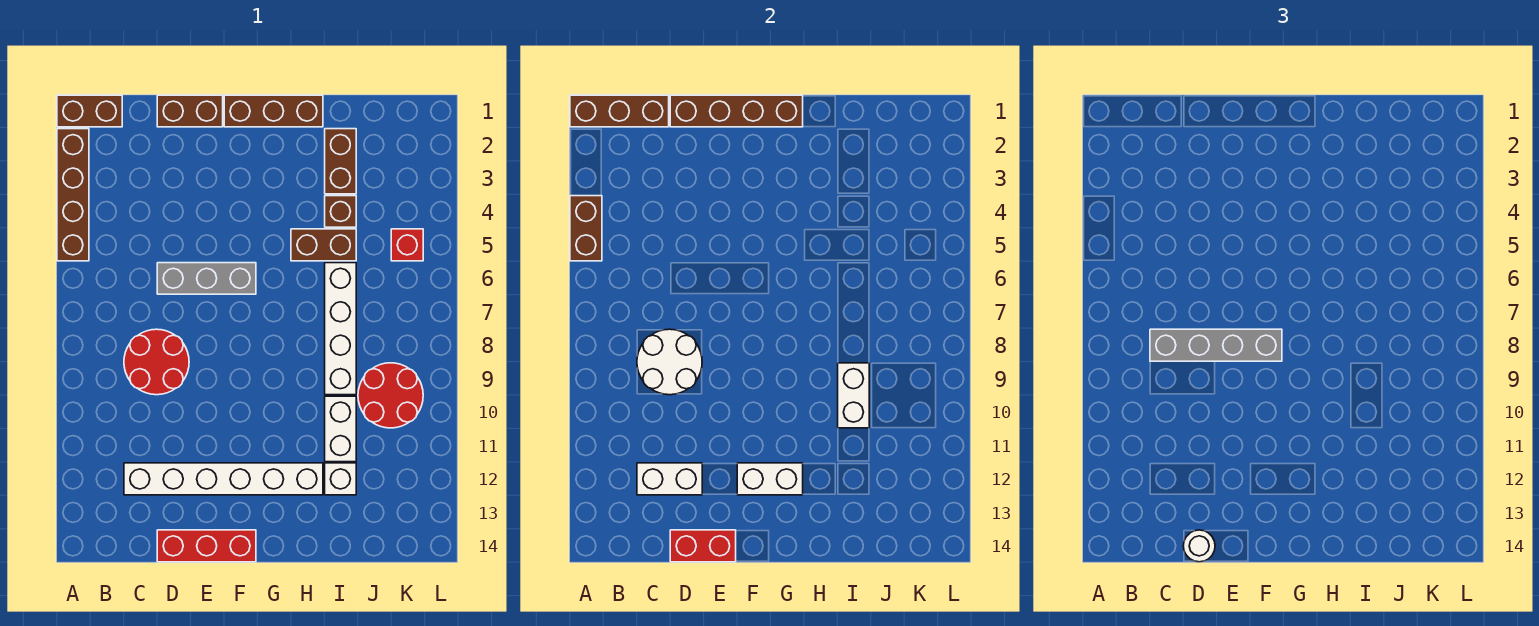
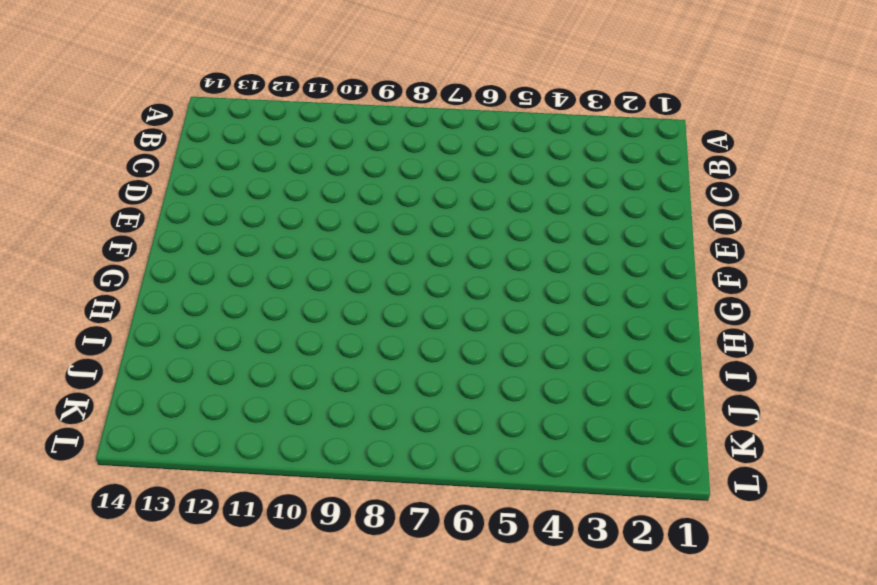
none -> brown 1x2 brick [57,95,122,127]
none -> brown 1x4 brick [57,129,89,261]
none -> red 2x2 round brick [124,329,189,395]

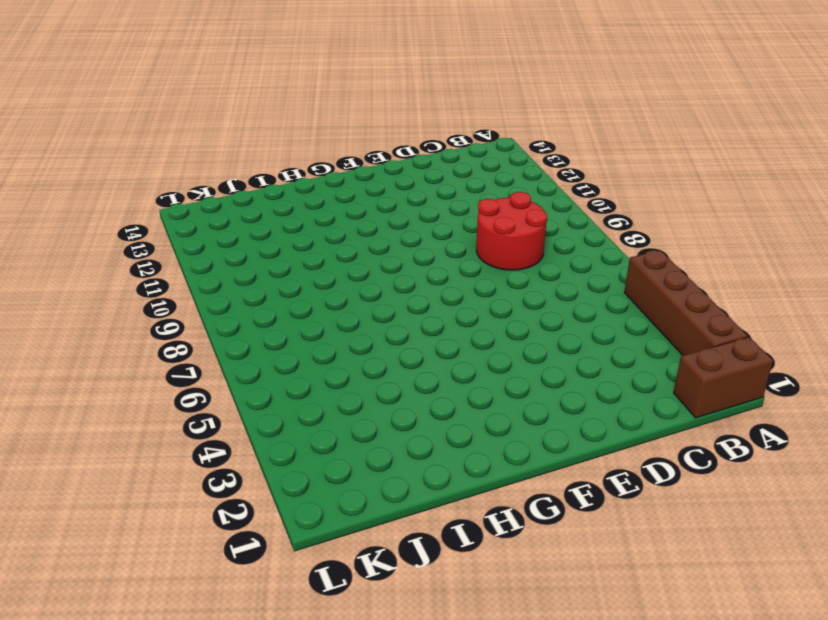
none -> white 1x6 brick [124,463,323,495]
none -> brown 1x2 brick [157,95,223,127]
none -> grey 1x3 brick [157,263,256,294]

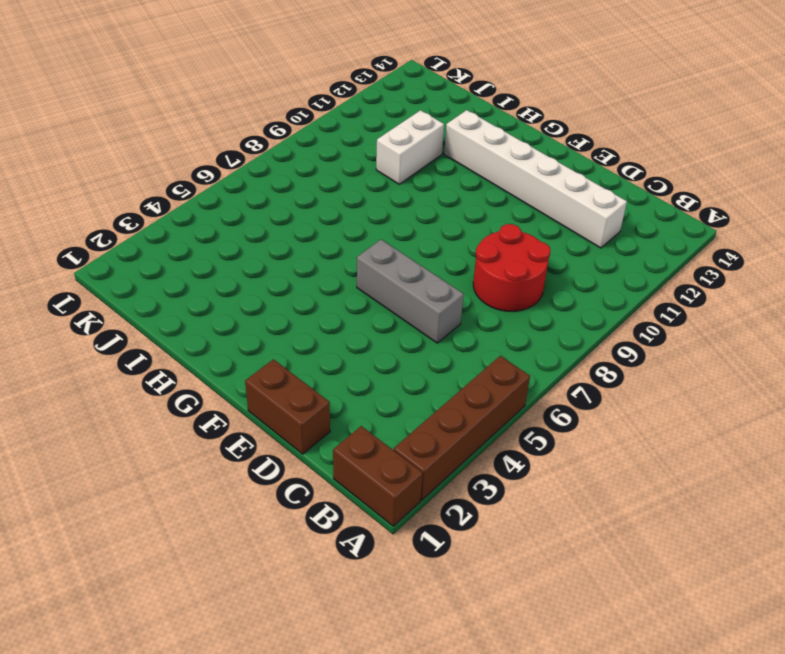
none -> red 1x3 brick [157,530,256,562]
none -> brown 1x3 brick [224,95,323,127]
none -> brown 1x2 brick [291,229,356,261]

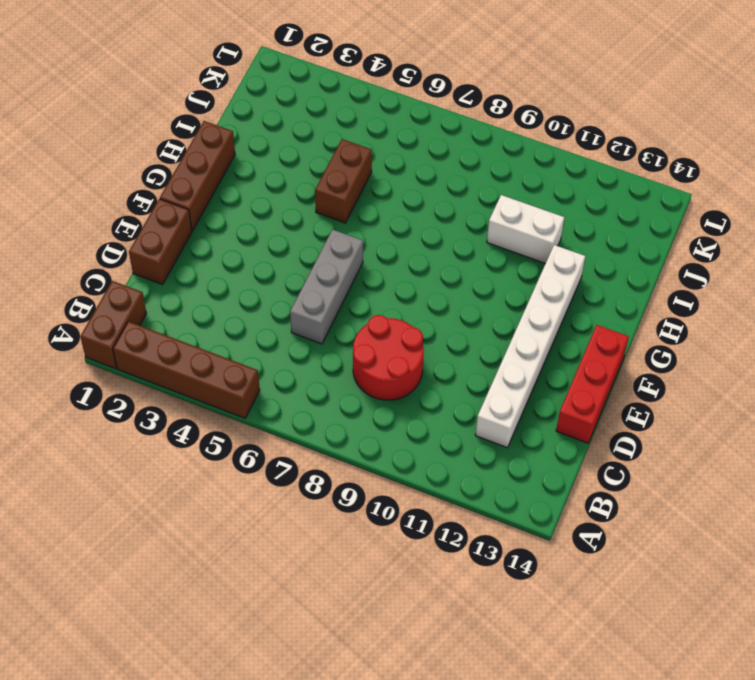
none -> brown 1x2 brick [325,129,356,194]
none -> brown 1x1 brick [325,196,356,227]
none -> white 1x4 brick [325,263,356,395]

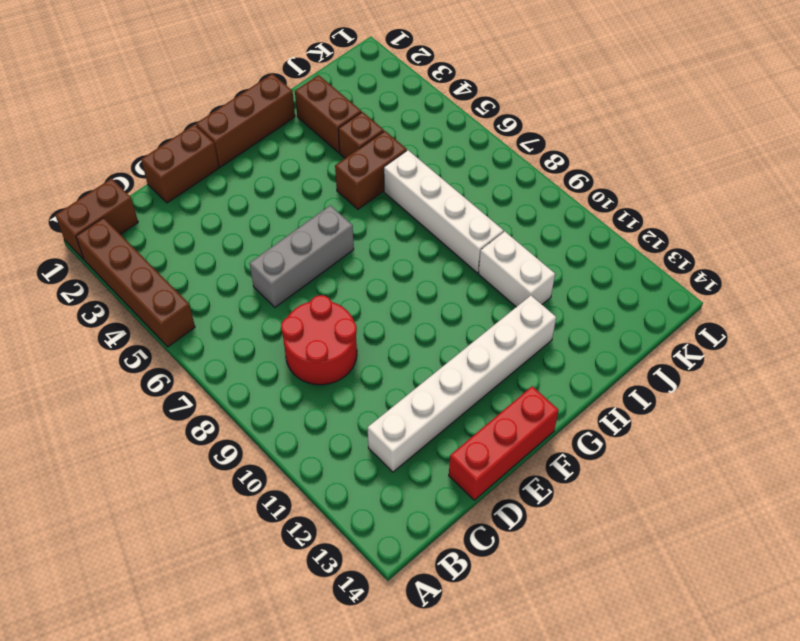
none -> white 1x1 brick [325,463,356,495]
none -> red 2x2 round brick [358,363,423,428]
none -> red 1x1 brick [391,229,423,261]

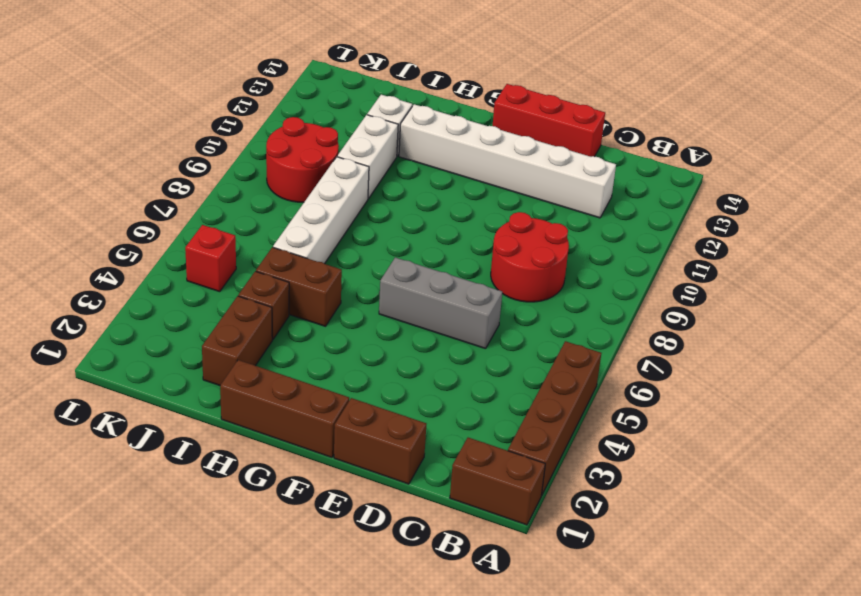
none -> brown 1x3 brick [570,95,669,127]
none -> brown 1x2 brick [570,196,602,261]
none -> white 2x2 round brick [637,329,702,395]

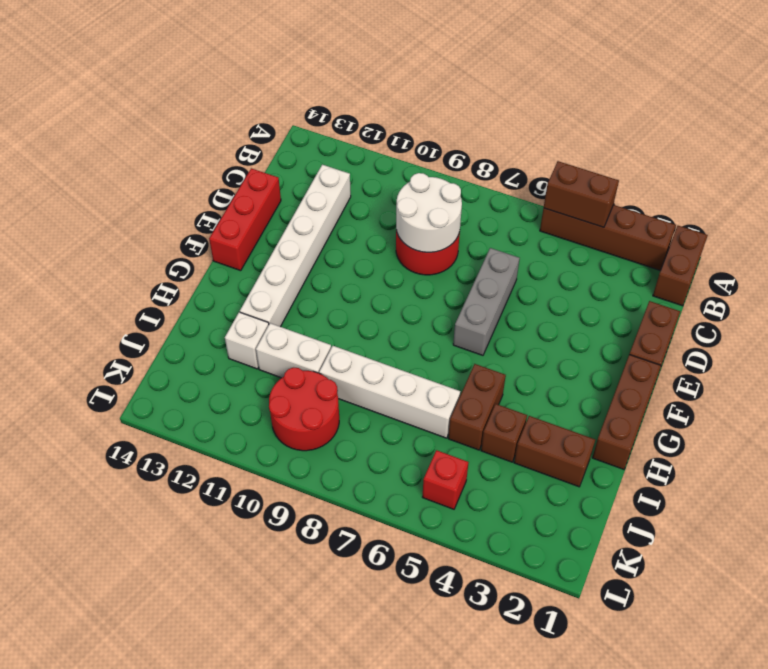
none -> brown 1x3 brick [570,95,669,127]
none -> white 1x2 brick [637,463,702,495]
none -> brown 1x4 brick [670,95,803,127]

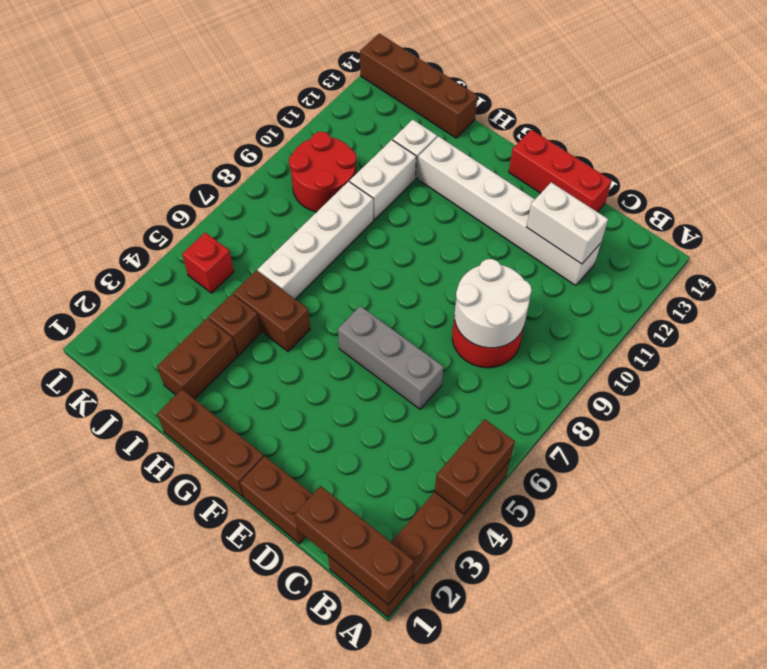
brown 1x4 brick [360,34,477,138] -> brown 1x4 brick moved to [670,95,803,127]
none -> red 1x2 brick [670,530,736,562]
none -> white 1x2 brick [737,463,803,495]
none -> white 1x2 brick [838,363,869,428]

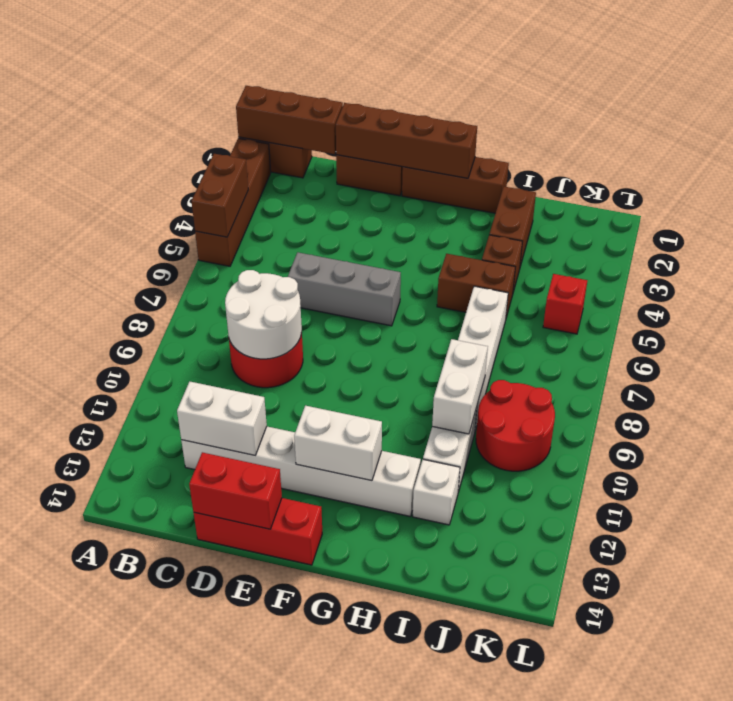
none -> grey 1x4 brick [1150,329,1282,361]
none -> white 1x1 round brick [1183,530,1215,562]

